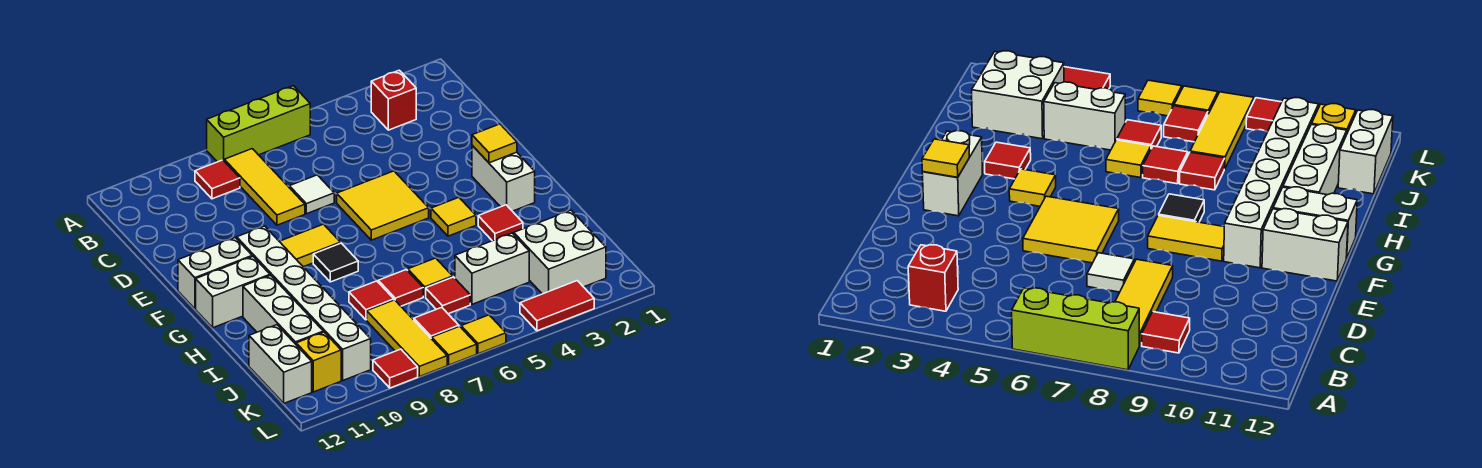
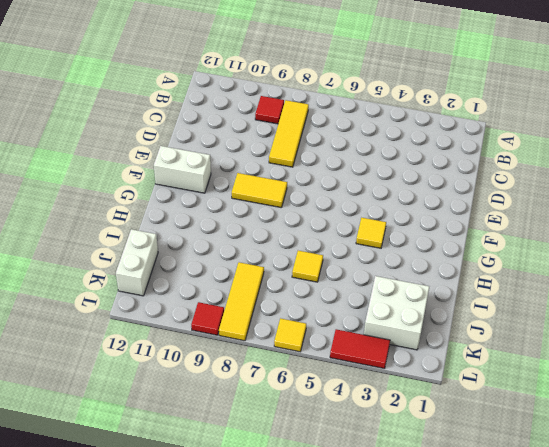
none -> lime 1x3 brick [207,86,310,162]
none -> red 1x1 brick [371,70,416,130]
none -> white 1x1 tile [289,175,334,214]
none -> yellow 2x2 tile [337,171,429,240]

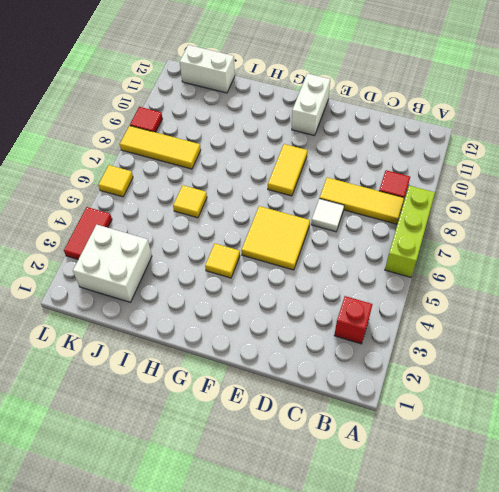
none -> white 1x2 brick [472,146,535,211]
none -> white 1x6 brick [237,226,371,380]
none -> black 1x1 tile [313,243,358,282]
none -> white 1x2 brick [196,256,270,328]

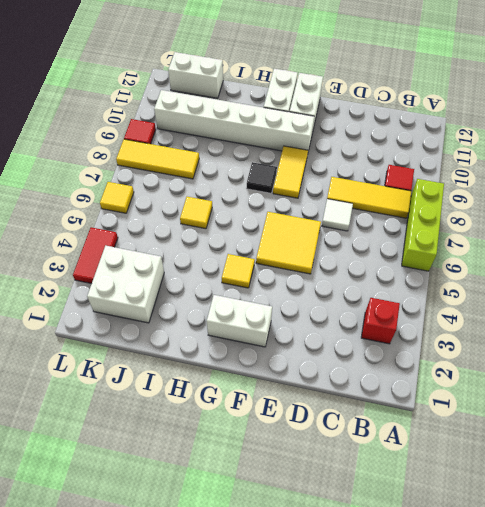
none -> red 1x1 tile [478,205,523,241]
none -> white 1x3 brick [243,275,323,344]
none -> red 1x1 tile [378,270,423,306]
none -> red 1x1 tile [349,281,394,320]

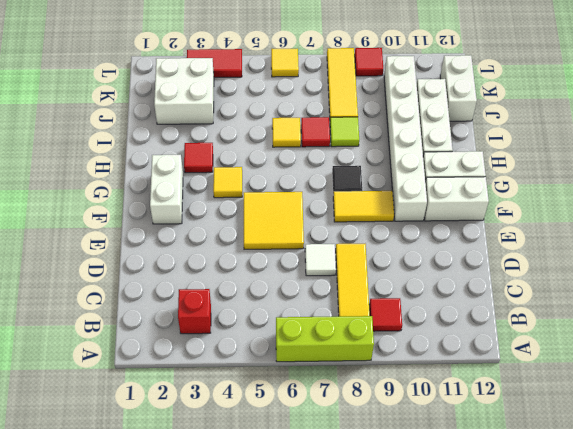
lime 1x1 tile [330,117,359,147] -> red 1x1 tile [349,281,394,320]
none -> white 1x2 brick [455,233,529,304]
none -> red 1x1 tile [426,277,470,314]
none -> red 1x1 tile [414,307,459,339]
none -> yellow 1x1 brick [296,332,341,392]

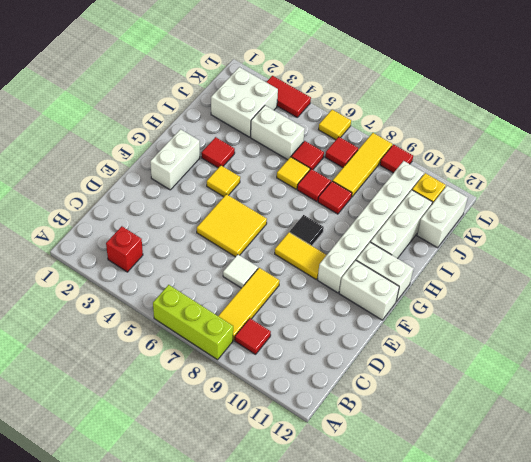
none -> yellow 1x1 tile [432,326,477,365]
none -> yellow 1x1 tile [472,124,517,163]

